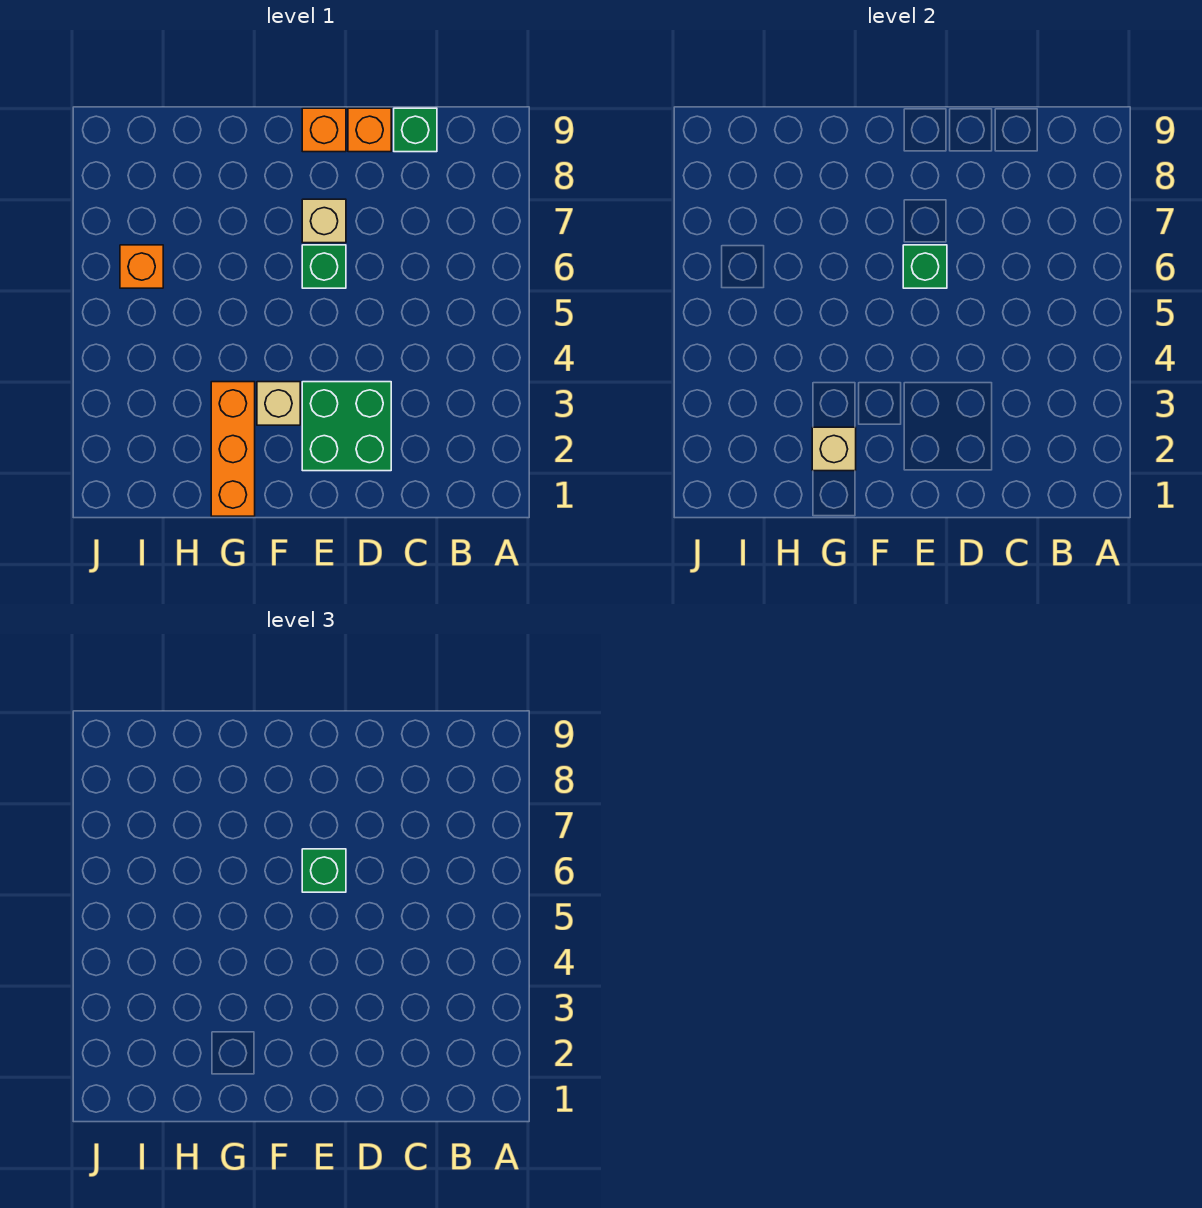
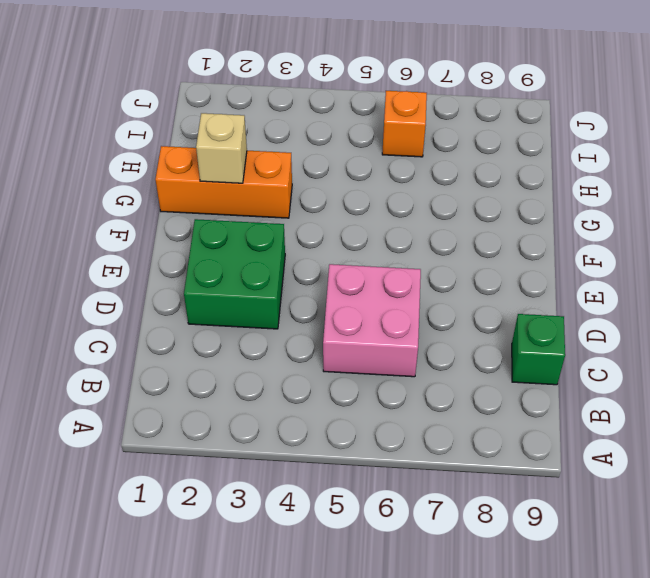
pink 2x2 brick [323,264,421,377] -> none
none -> orange 1x1 brick [348,108,391,152]
none -> green 1x1 brick [302,245,346,288]
none -> tan 1x1 brick [302,199,346,243]

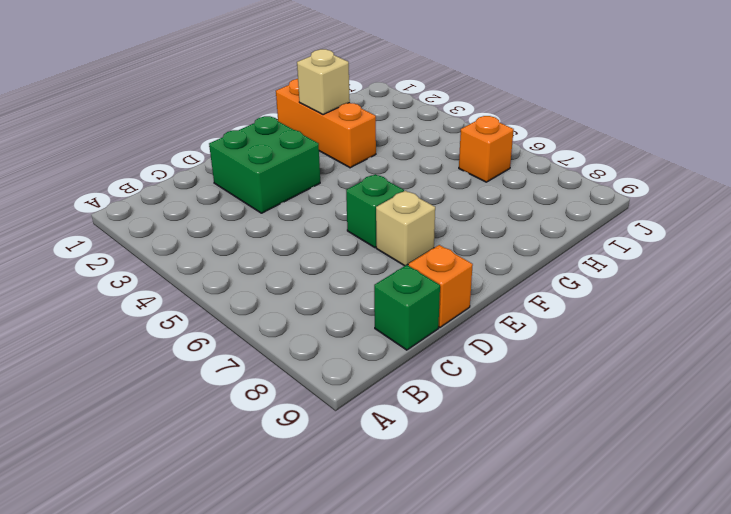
none -> orange 1x1 brick [302,108,346,152]
none -> tan 1x1 brick [257,382,300,425]
none -> green 1x1 brick [903,245,947,288]

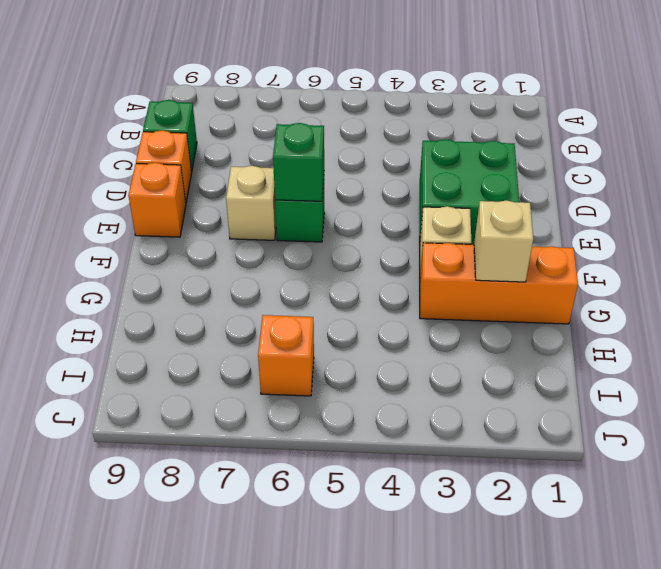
none -> green 1x1 brick [302,849,346,892]

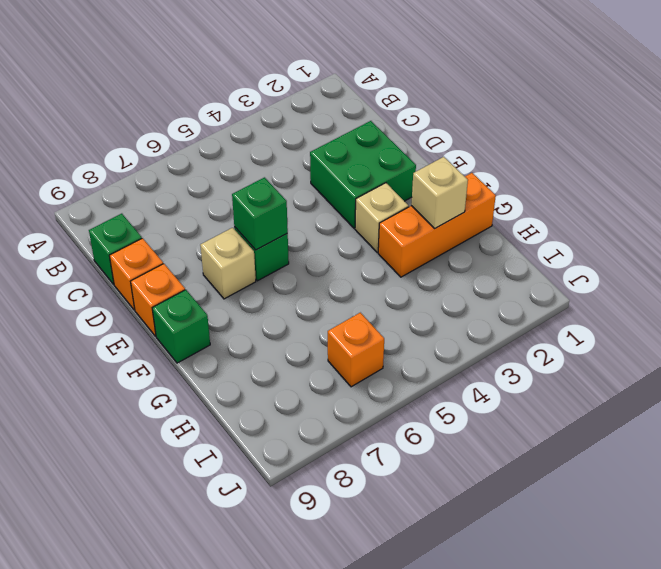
green 1x1 brick [152,290,210,363] -> green 1x1 brick moved to [302,849,346,892]

